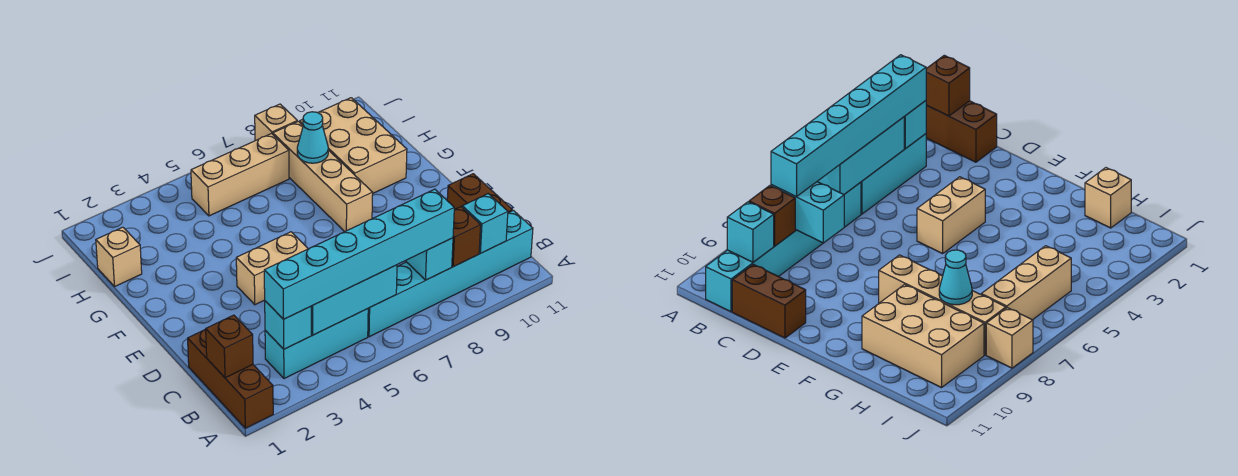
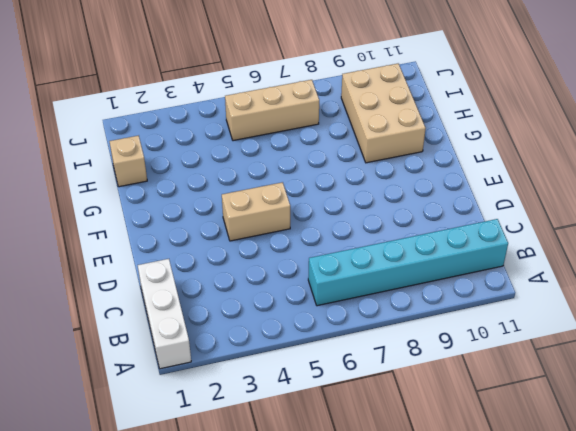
white 1x3 brick [138,259,191,369] -> brown 1x3 brick [188,329,273,428]
none -> cyan 1x3 brick [265,309,368,379]
none -> brown 1x2 brick [447,174,512,213]
none -> tan 1x4 brick [273,121,373,232]

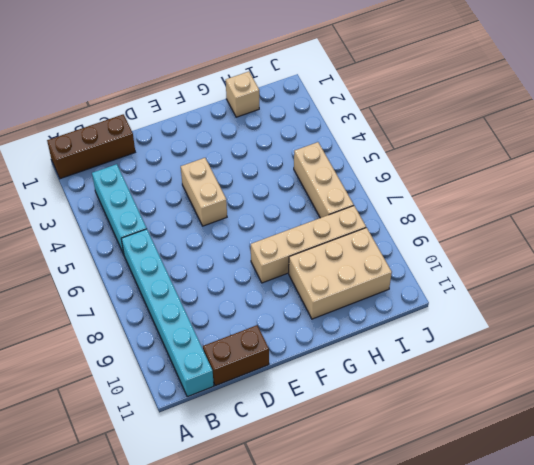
none -> tan 1x1 brick [255,104,297,141]
none -> brown 1x1 brick [206,315,253,378]
none -> cyan 1x1 brick [265,301,311,349]

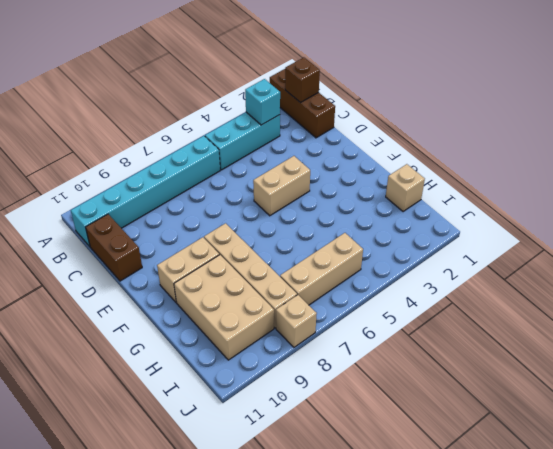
tan 1x2 brick [157,237,219,302] -> none
none -> cyan 1x3 brick [311,265,397,335]
none -> cyan 1x2 brick [406,238,453,280]
none -> brown 1x1 brick [452,207,481,267]

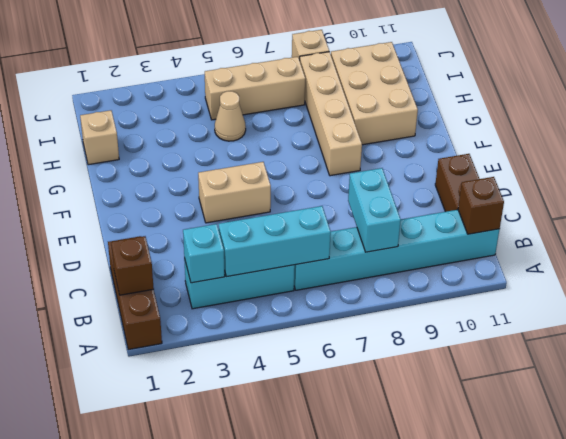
brown 1x1 brick [458,177,504,234] -> brown 1x1 brick moved to [452,207,481,267]
tan 1x1 cone [215,91,246,141] -> none
none -> cyan 1x1 brick [462,194,508,253]
none -> cyan 1x1 cone [297,112,328,163]
none -> cyan 1x6 brick [264,189,454,319]

